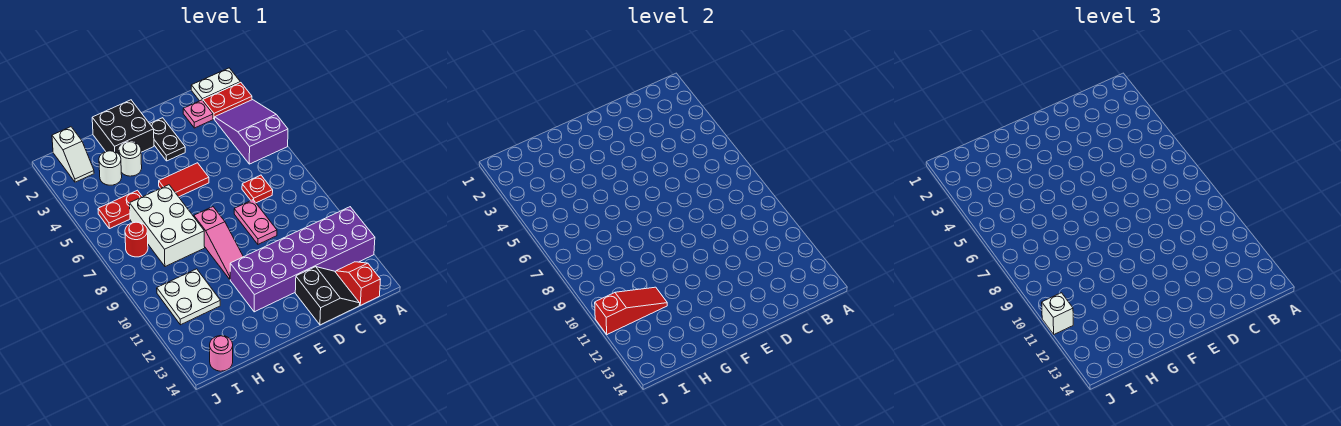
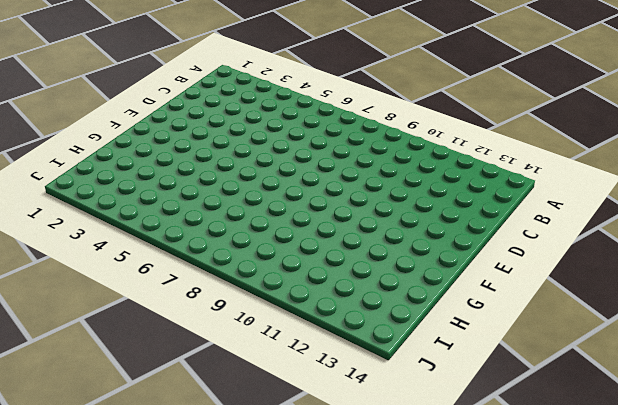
none -> white 1x2 plate [191,68,240,101]
none -> red 1x2 plate [203,82,252,119]
none -> purple 2x3 slope [215,100,288,164]

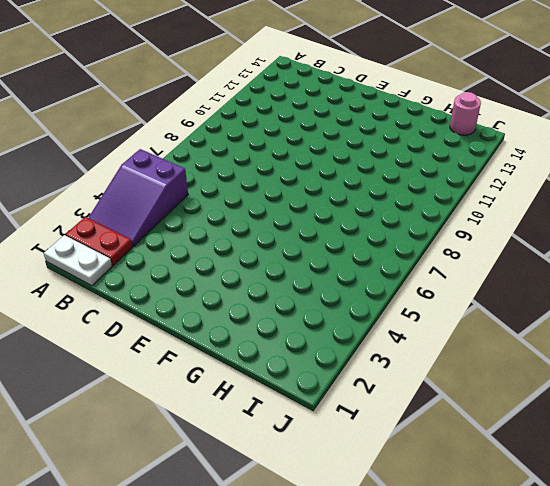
none -> purple 2x6 brick [230,207,375,312]
none -> red 1x2 slope [336,262,381,305]
none -> pink 1x1 plate [183,100,213,128]

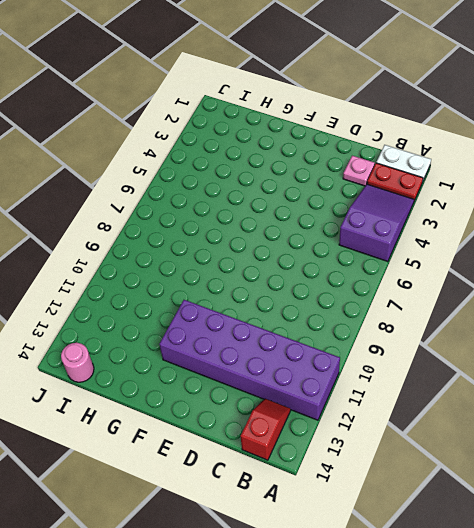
none -> red 1x1 plate [242,175,273,203]
none -> black 2x2 slope [295,267,360,325]
none -> pink 1x2 plate [234,200,277,244]

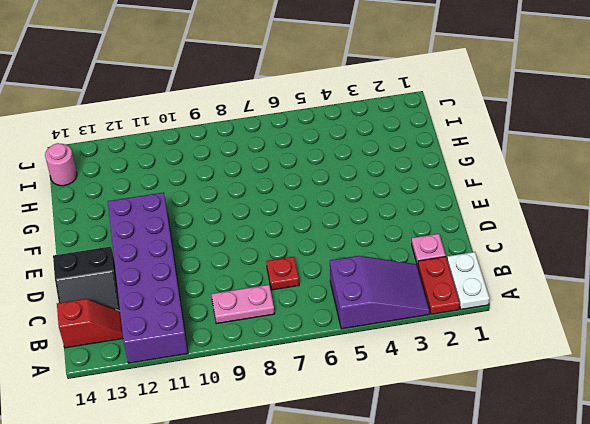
pink 1x2 plate [211,285,275,324] -> pink 1x2 plate moved to [234,200,277,244]
none -> black 1x2 plate [150,118,185,161]
none -> red 1x2 tile [159,163,209,197]
none -> black 2x2 brick [92,100,154,154]

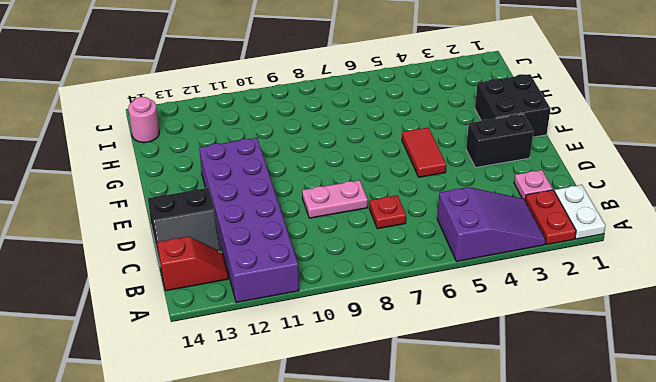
black 1x2 brick [466,114,533,168] -> black 1x2 plate [150,118,185,161]
none -> pink 1x3 slope [194,207,243,279]
none -> white 1x1 round brick [119,142,142,176]
none -> white 2x3 brick [130,185,205,267]

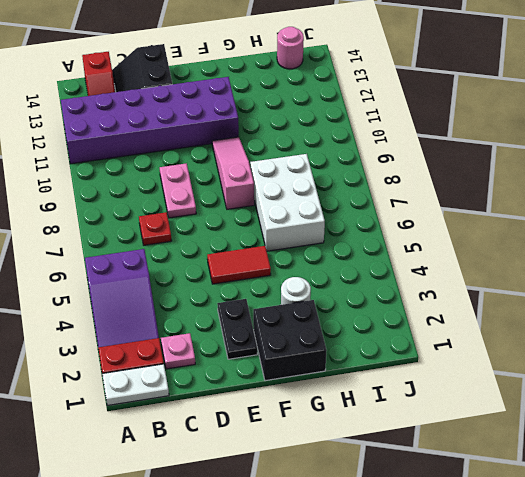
none -> white 1x1 round brick [99,151,122,185]
none -> red 1x2 plate [98,190,142,229]
none -> white 2x2 plate [157,269,220,325]

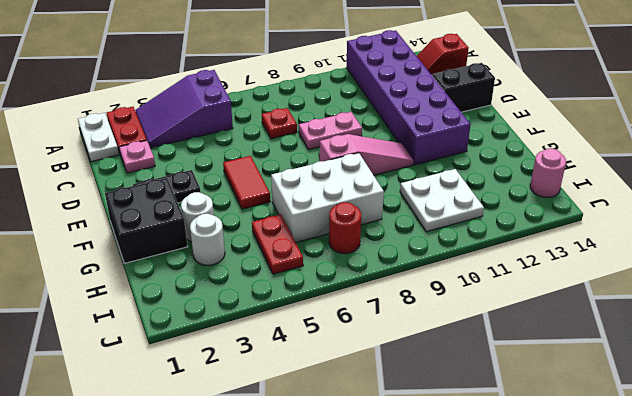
none -> white 1x2 slope [52,127,94,182]
none -> red 1x3 slope [595,287,667,334]
none -> white 1x1 brick [1042,293,1073,334]

